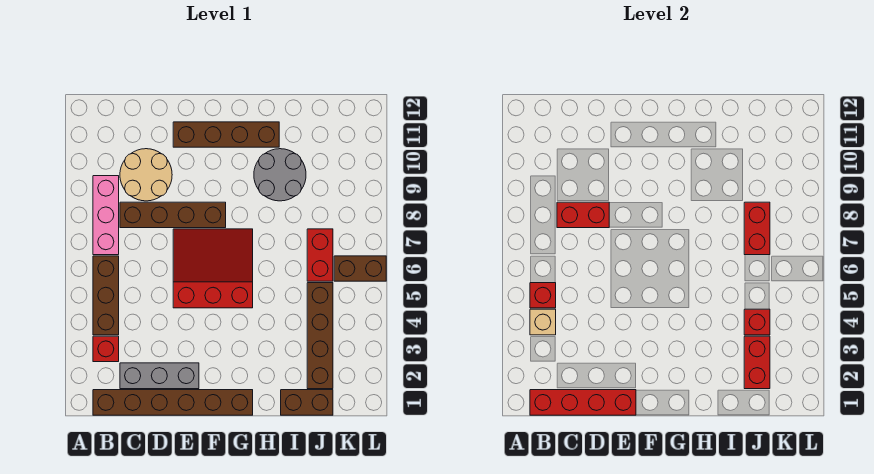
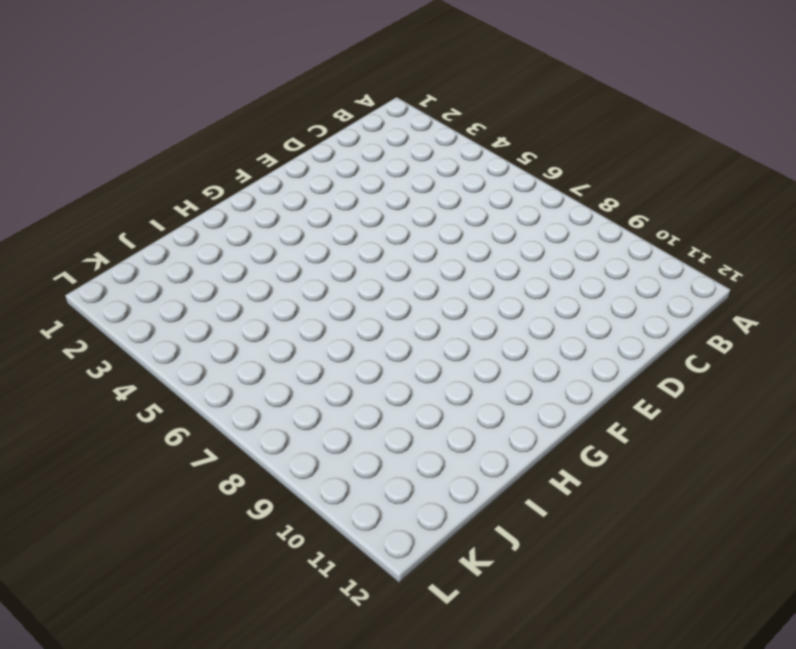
none -> brown 1x6 brick [93,390,253,415]
none -> red 1x1 brick [93,336,119,362]
none -> brown 1x3 brick [93,256,119,335]

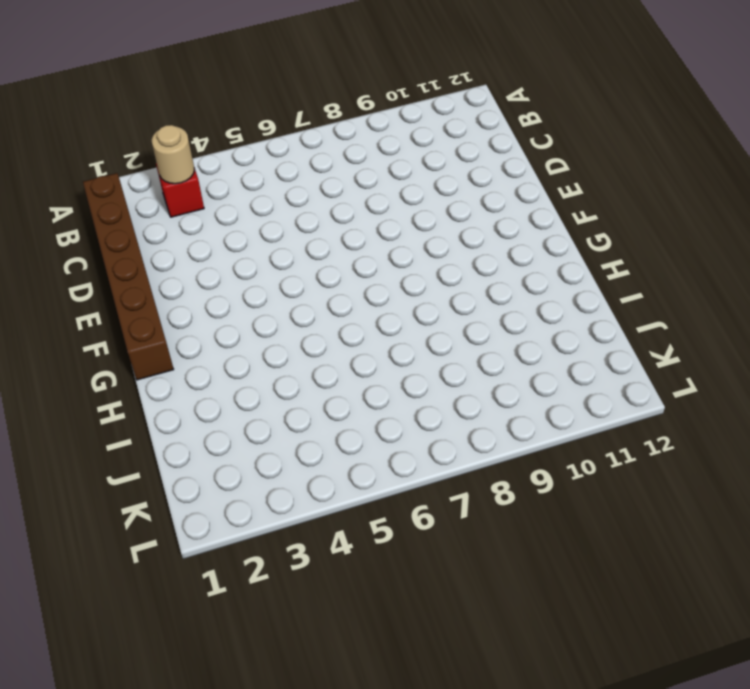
tan 1x1 round brick [152,125,194,184] -> none
none -> brown 1x3 brick [93,256,119,335]
none -> pink 1x3 brick [93,176,119,255]
none -> grey 1x3 brick [120,363,199,389]

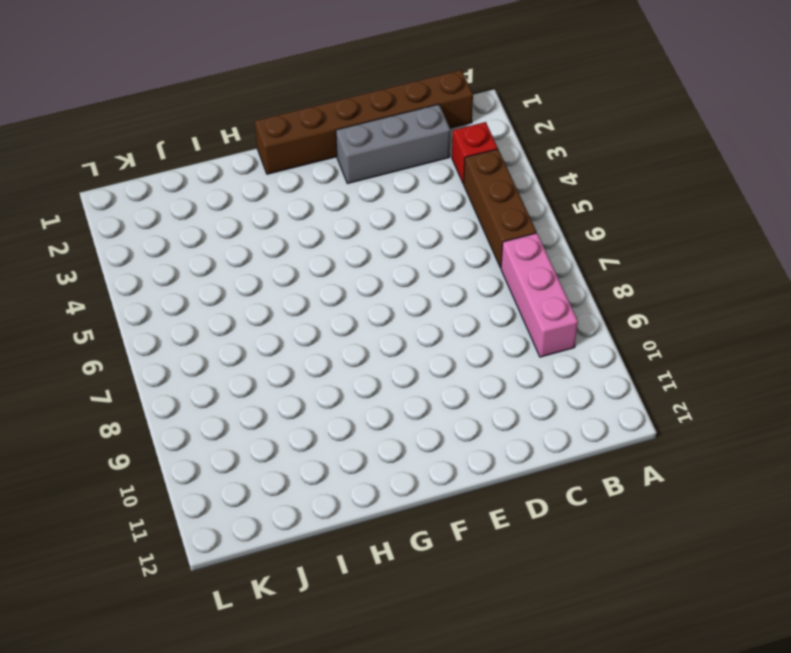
none -> brown 1x4 brick [120,202,226,228]
none -> tan 2x2 round brick [120,149,172,201]
none -> red 3x3 slope [173,229,253,308]

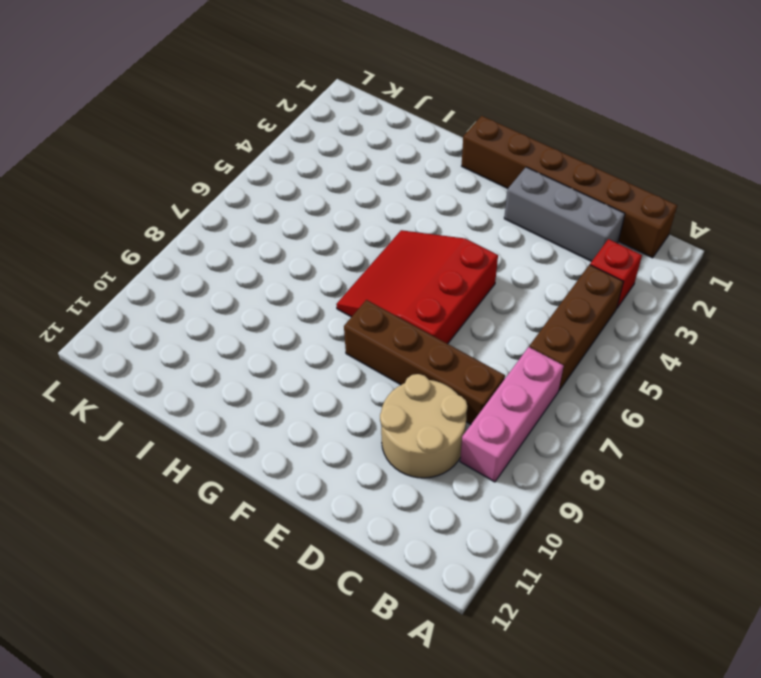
red 3x3 slope [336,230,498,344] -> red 3x3 slope turned to [173,229,253,308]
none -> brown 1x4 brick [173,122,279,147]
none -> grey 2x2 round brick [254,149,306,201]
none -> brown 1x2 brick [281,390,333,415]

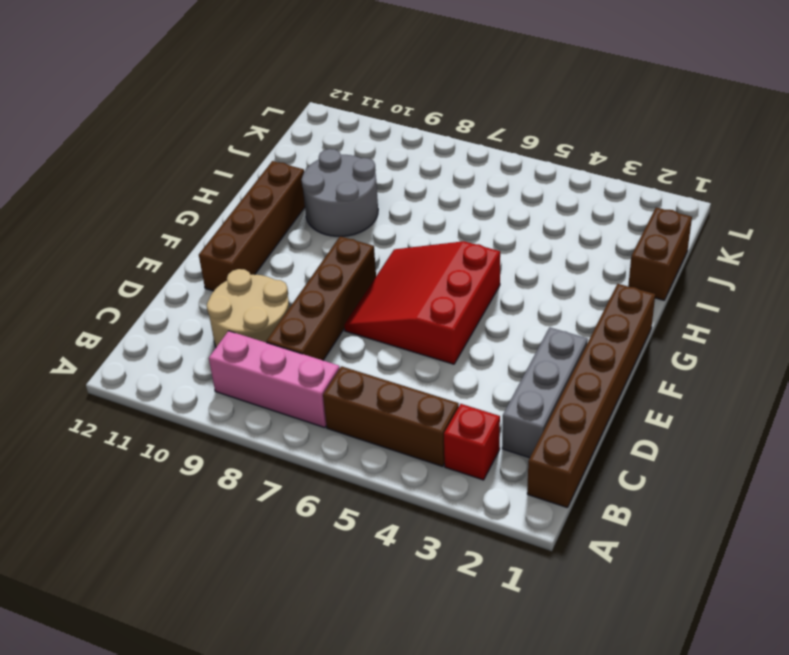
none -> brown 1x4 brick [307,283,333,389]
none -> red 1x2 brick [307,229,333,281]
none -> brown 1x2 brick [334,256,386,281]

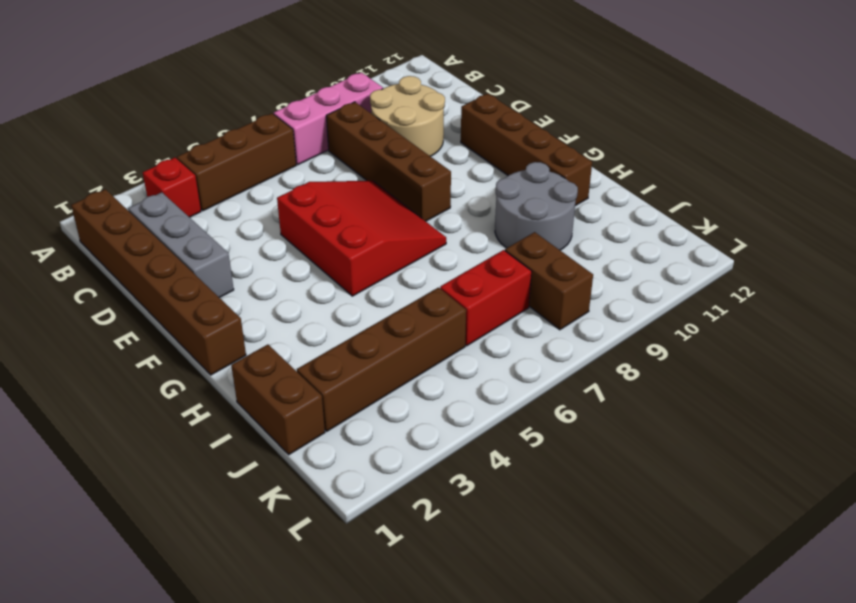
brown 1x2 brick [505,232,593,330] -> brown 1x2 brick moved to [334,256,386,281]
none -> red 1x4 brick [530,390,636,415]
none -> tan 1x1 brick [530,309,556,335]
none -> red 1x1 brick [530,283,556,308]

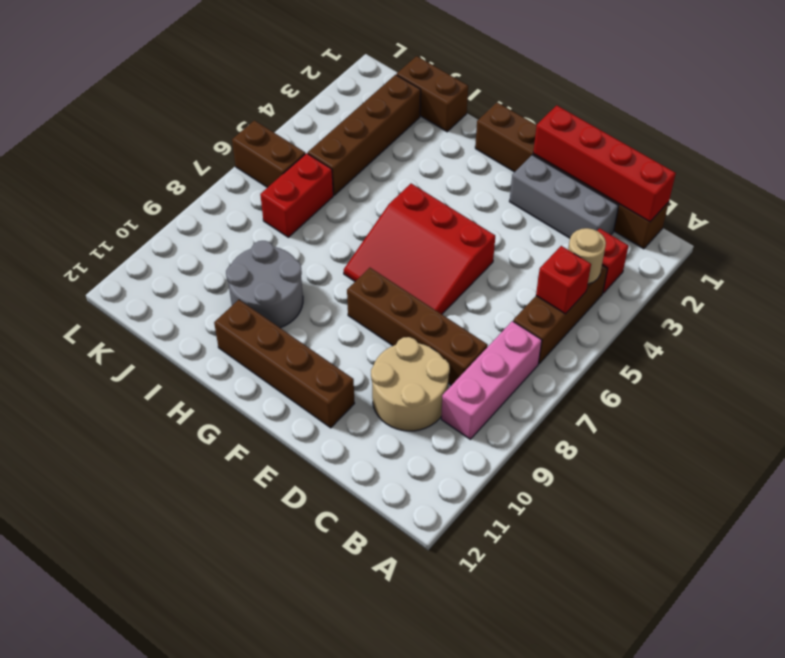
tan 1x1 round brick [568,228,606,284] -> tan 1x1 brick [530,309,556,335]
none -> red 1x2 brick [557,202,609,228]
none -> red 1x2 brick [744,336,770,389]
none -> red 1x1 brick [744,309,770,335]

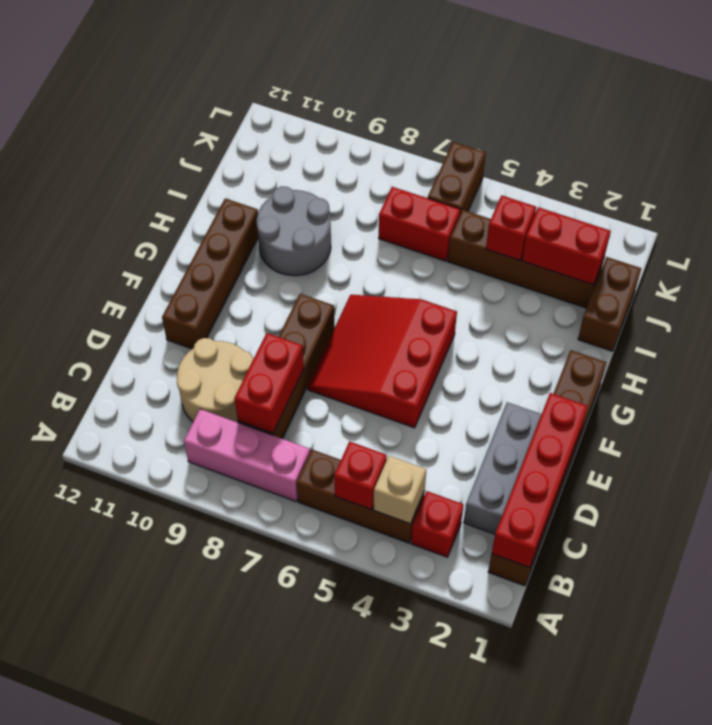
none -> red 1x2 brick [744,202,770,255]

